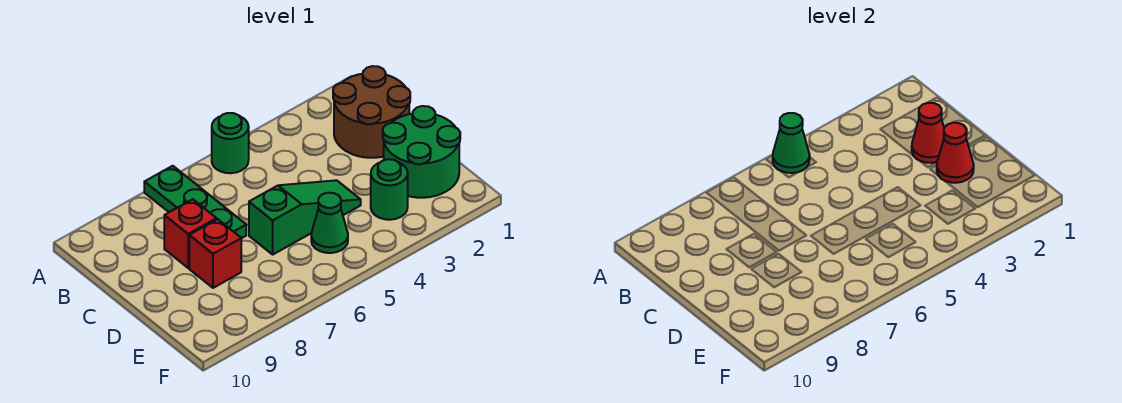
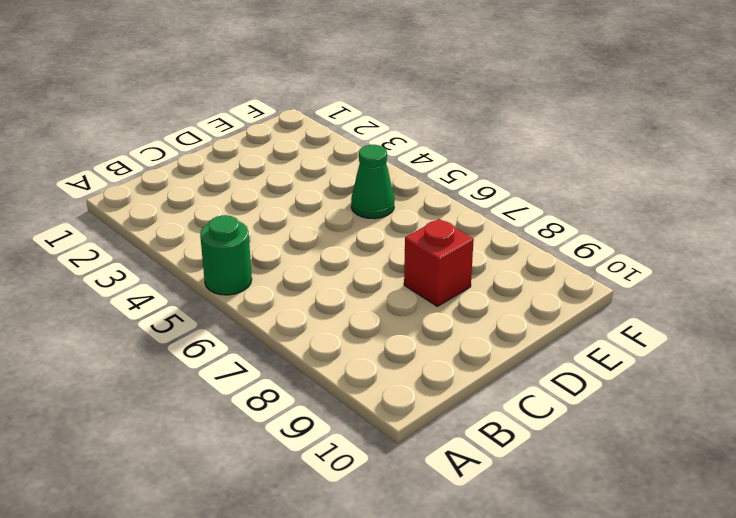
none -> green 1x3 plate [144,166,246,238]
none -> brown 2x2 round brick [333,66,410,158]
none -> red 1x1 brick [164,199,217,268]

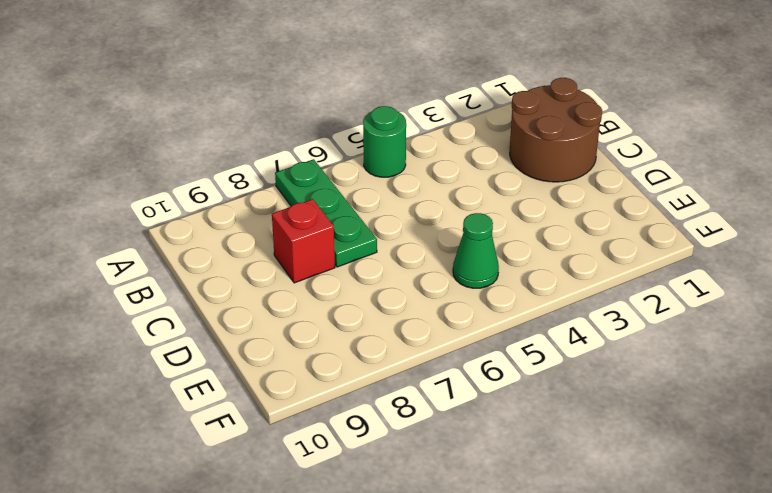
none -> green 2x2 round brick [383,106,460,198]
none -> green 1x3 slope [249,180,361,254]
none -> red 1x1 brick [189,219,241,288]

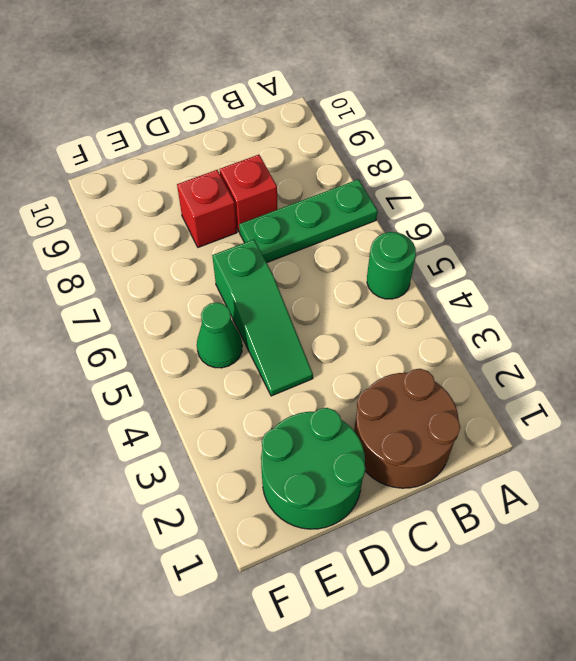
none -> green 1x1 round brick [371,159,408,220]
none -> green 1x1 cone [773,113,810,173]
none -> red 1x1 cone [912,103,944,163]

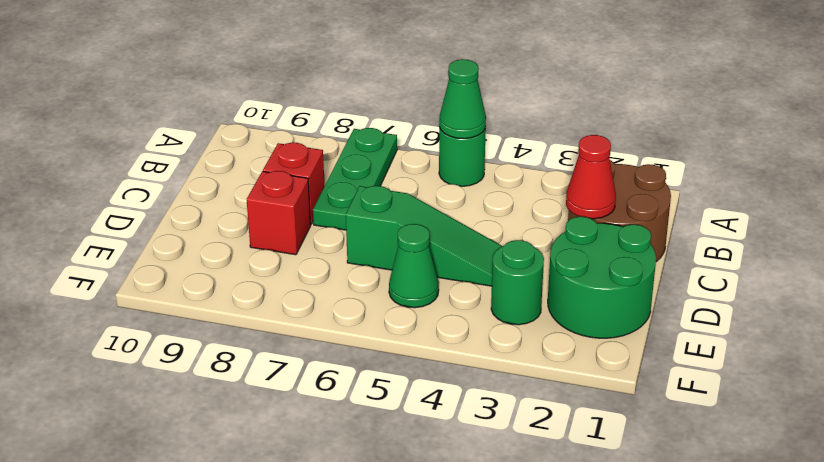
none -> red 1x1 cone [937,123,974,183]

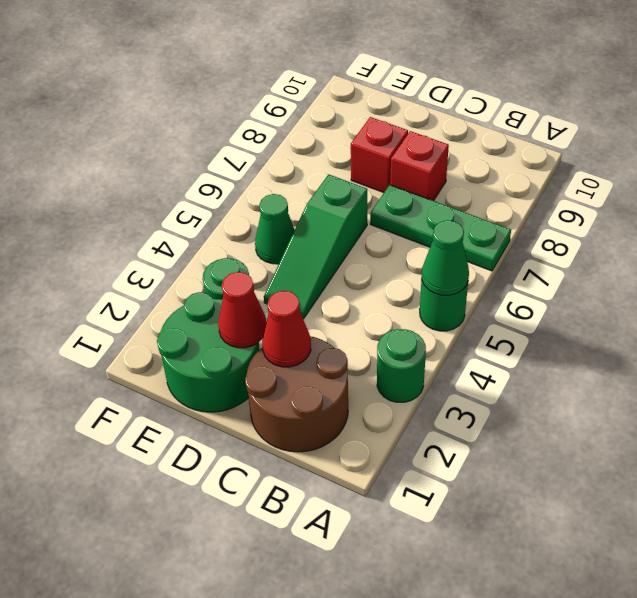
green 1x1 round brick [377,329,426,402] -> none

